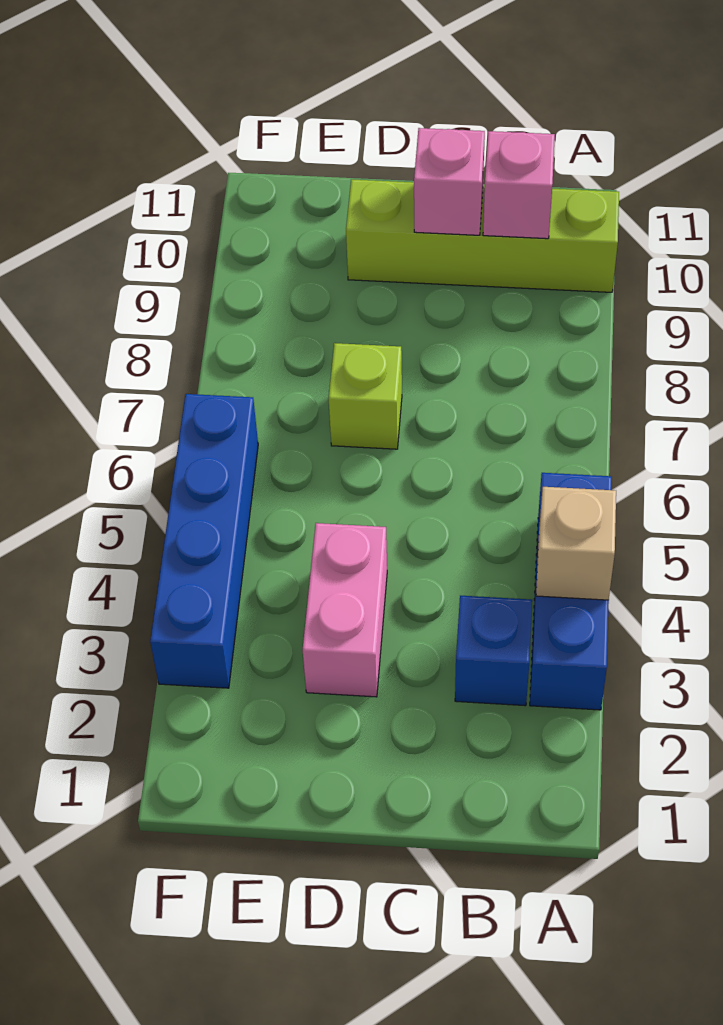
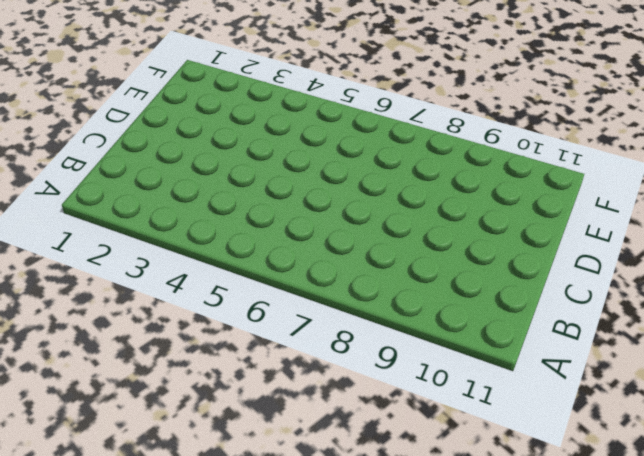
none -> blue 1x3 brick [530,473,612,710]
none -> lime 1x4 brick [346,179,619,292]

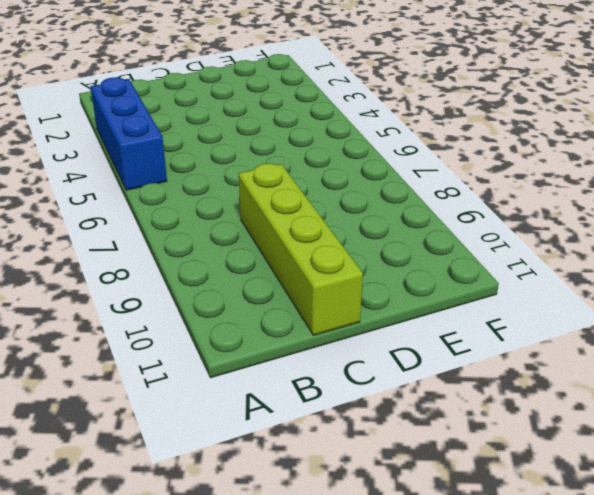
lime 1x4 brick [239,163,363,335] -> lime 1x4 brick turned to [346,179,619,292]
none -> blue 1x1 brick [455,596,532,706]
none -> pink 1x2 brick [303,523,387,697]

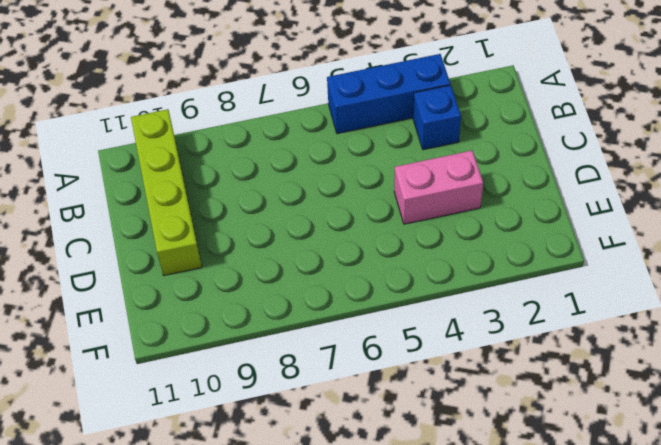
none -> lime 1x1 brick [329,343,402,449]
none -> blue 1x4 brick [150,394,258,688]

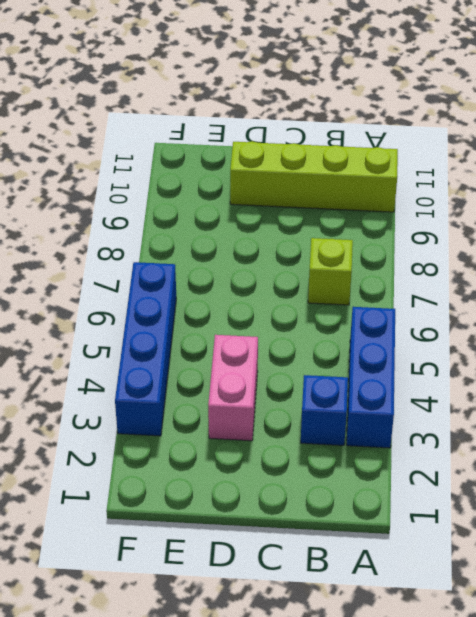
lime 1x1 brick [308,238,353,305] -> lime 1x1 brick moved to [329,343,402,449]
none -> tan 1x1 brick [536,487,616,600]
none -> pink 1x1 brick [483,131,555,239]

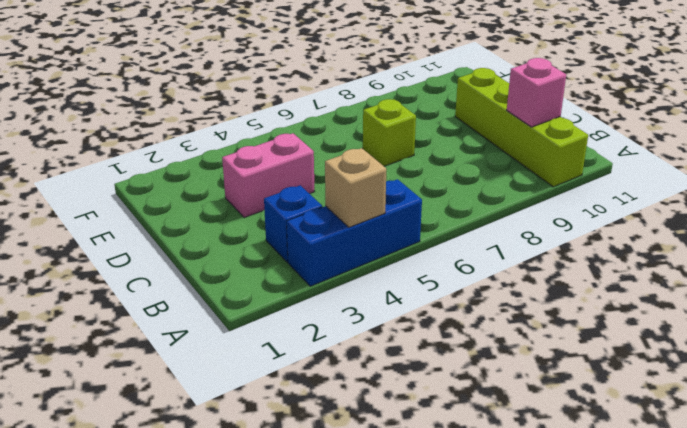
none -> blue 1x4 brick [150,394,258,688]
none -> pink 1x1 brick [414,128,485,235]

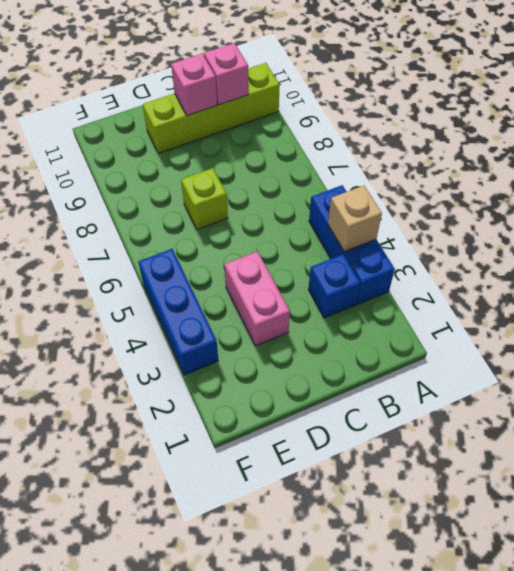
blue 1x3 brick [138,249,218,375] -> blue 1x4 brick [150,394,258,688]

